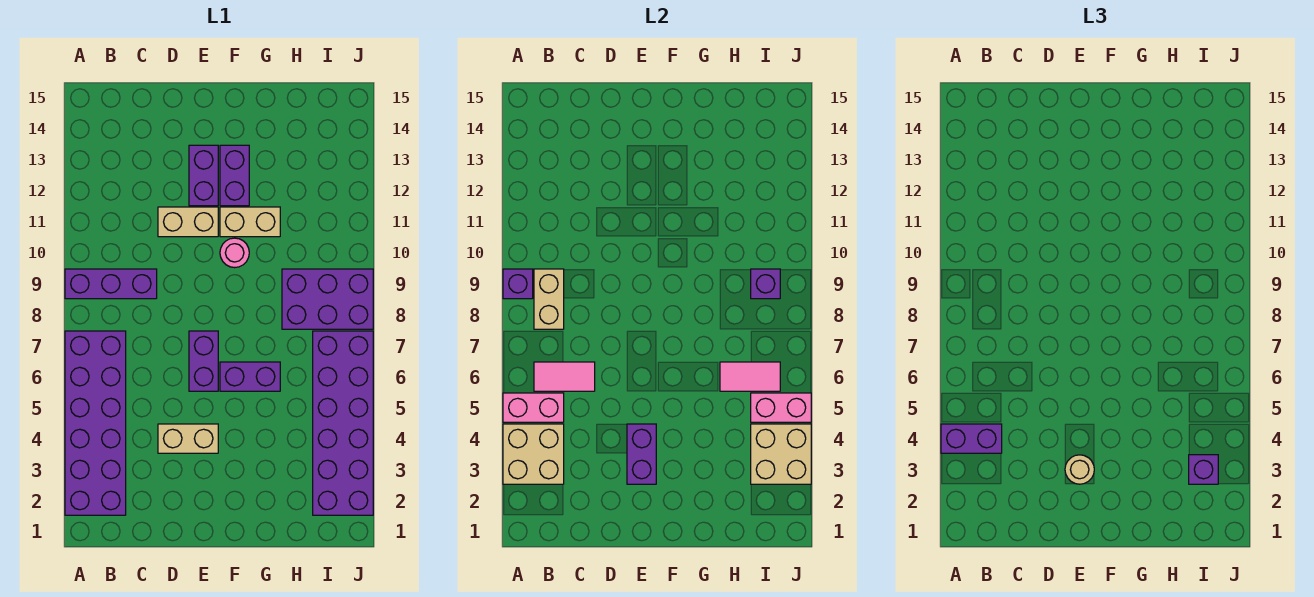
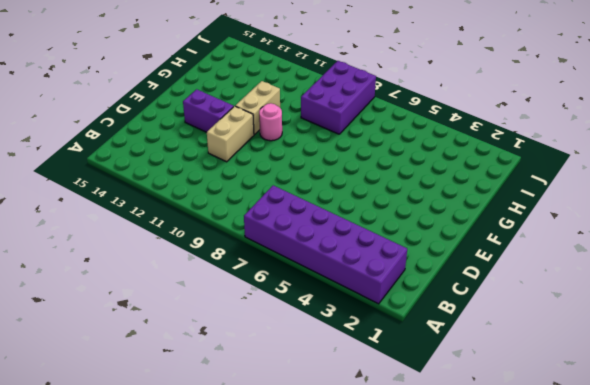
none -> purple 1x3 brick [65,269,157,299]
none -> tan 1x2 brick [158,424,218,453]
none -> purple 1x2 brick [189,331,218,391]

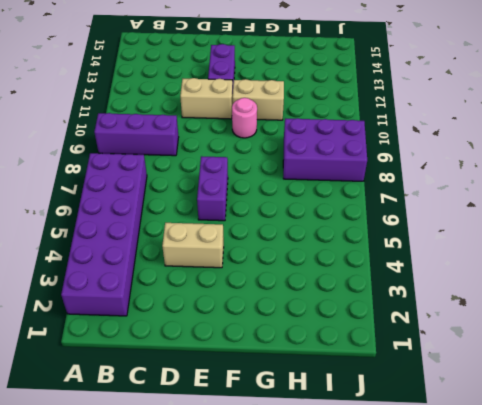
none -> purple 1x2 brick [220,362,280,391]
none -> purple 1x2 brick [220,145,249,206]
none -> purple 2x6 brick [313,331,373,515]

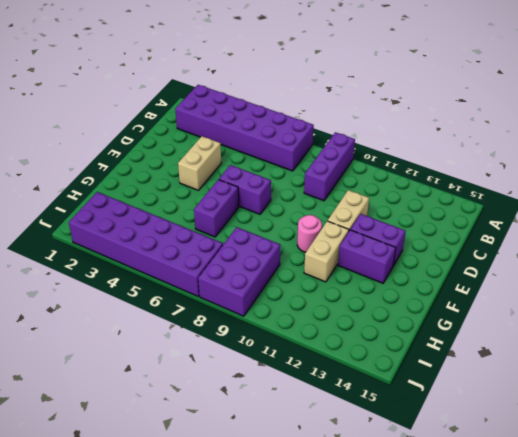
none -> tan 2x2 brick [503,424,564,484]
none -> pink 1x2 brick [503,393,564,422]
none -> purple 1x1 brick [503,269,533,299]

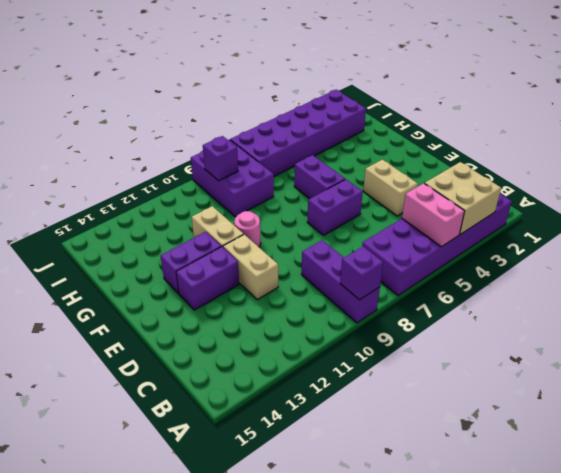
none -> pink 1x2 tile [534,362,595,391]
none -> tan 1x2 brick [534,269,564,329]
none -> purple 1x2 brick [627,424,656,484]

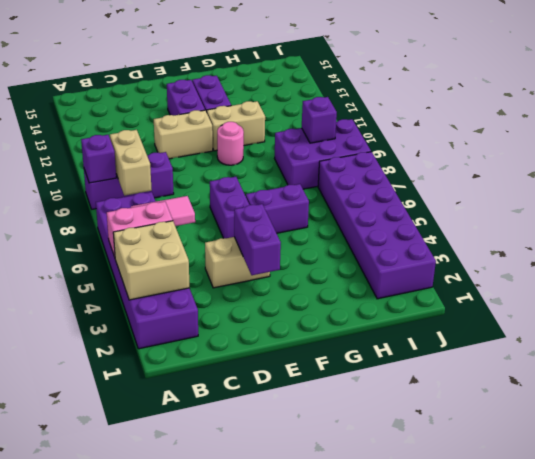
none -> pink 1x2 tile [720,362,780,391]
none -> tan 2x2 brick [751,424,811,484]
none -> pink 1x2 brick [751,393,811,422]

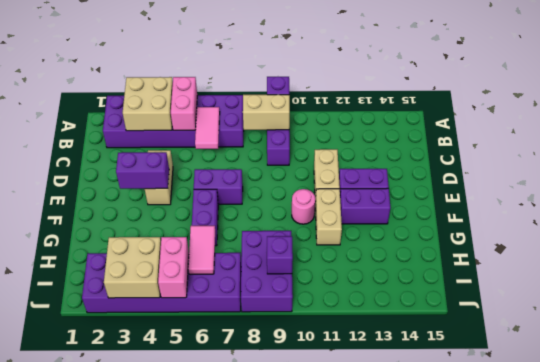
none -> purple 1x2 brick [941,424,1002,453]
none -> tan 1x1 round brick [1065,455,1094,484]
none -> purple 1x1 brick [1189,455,1218,484]

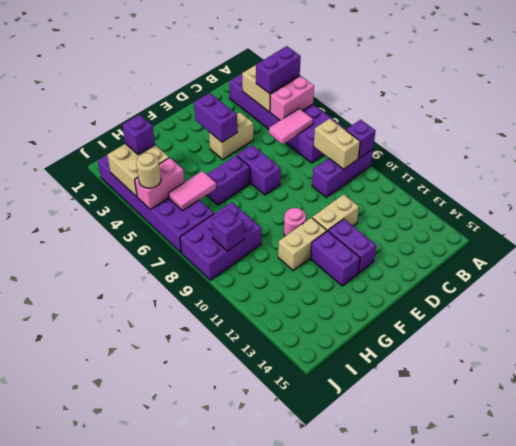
tan 1x1 round brick [136,153,161,188] -> tan 1x1 round brick moved to [1065,455,1094,484]

